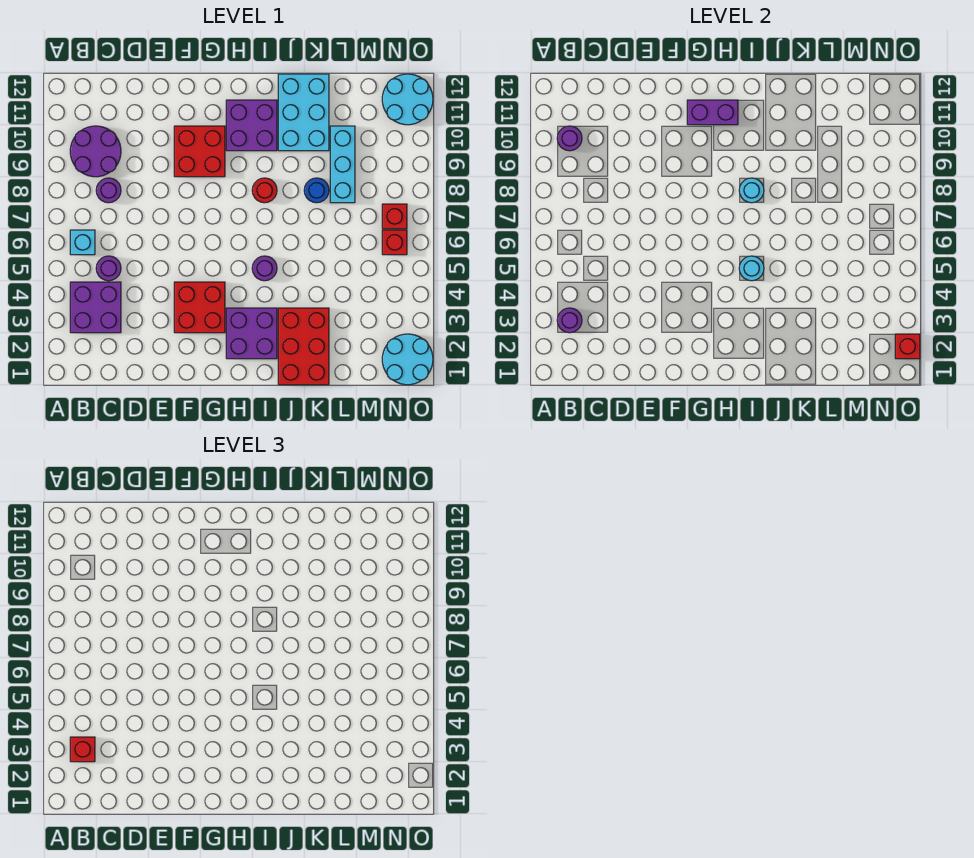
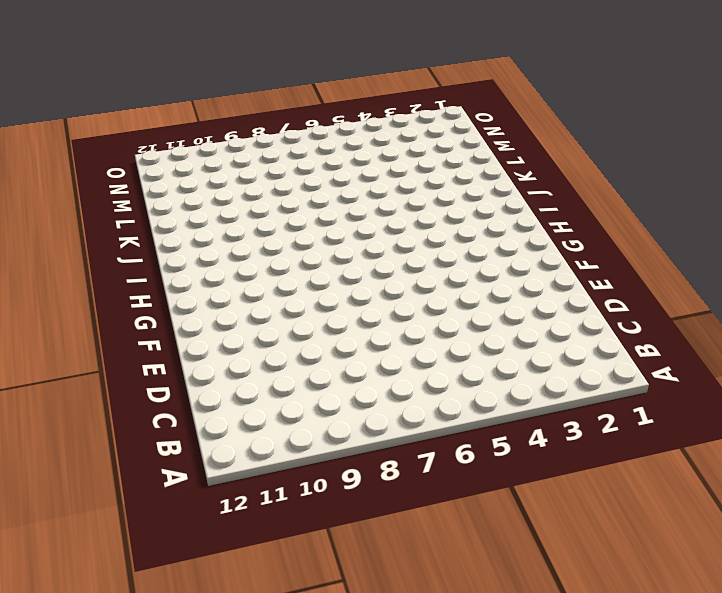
none -> purple 2x2 brick [70,282,121,333]
none -> cyan 1x1 brick [70,230,95,255]
none -> purple 2x2 round brick [70,126,121,177]

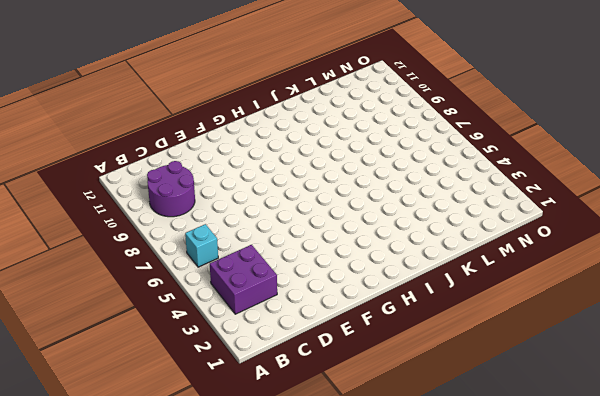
none -> purple 1x1 round brick [96,256,121,281]
none -> purple 1x1 round brick [96,178,121,203]
none -> red 2x2 brick [174,282,225,333]

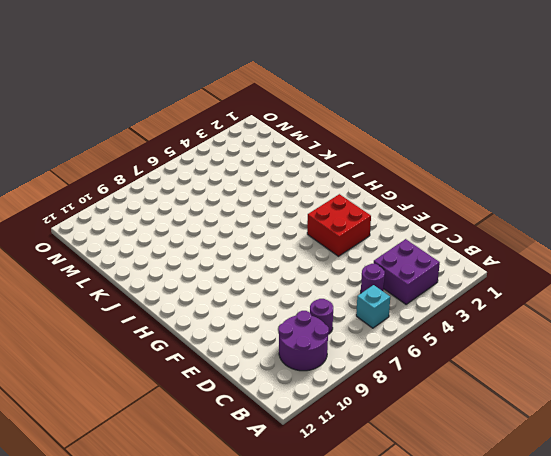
none -> red 2x2 brick [174,126,225,177]
none -> purple 2x2 brick [226,308,277,359]
none -> purple 2x2 brick [226,100,277,151]

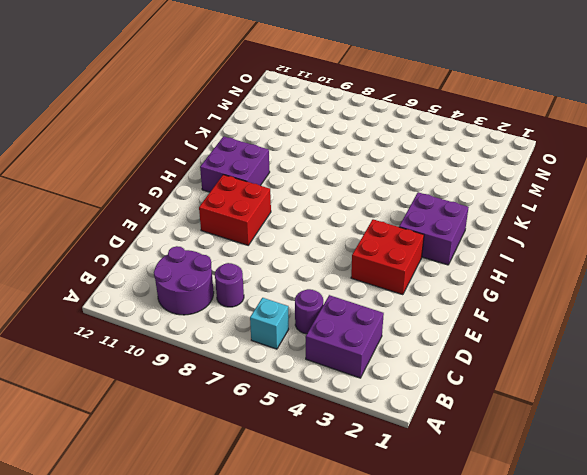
none -> purple 1x1 round brick [252,256,277,281]
none -> red 1x1 round brick [252,178,277,203]
none -> red 2x3 brick [278,308,329,385]

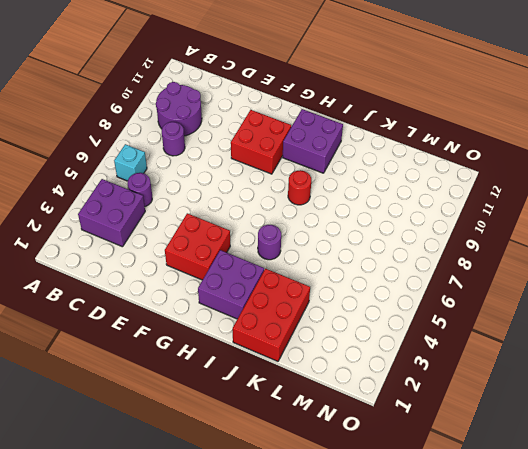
none -> cyan 2x3 brick [278,74,329,151]
none -> blue 1x1 round brick [304,178,329,203]
none -> cyan 1x3 brick [330,126,355,203]

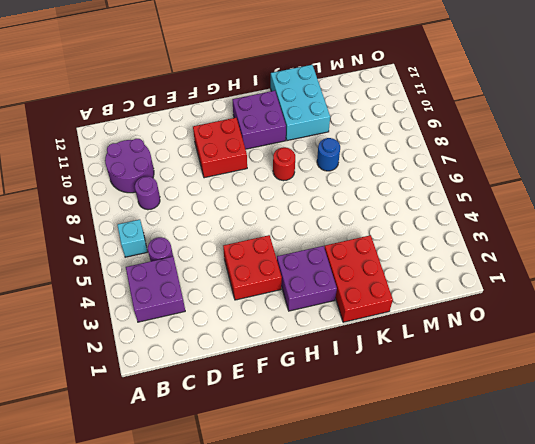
none -> purple 1x1 round brick [252,256,277,281]
none -> cyan 1x3 brick [330,126,355,203]
none -> cyan 2x2 round brick [382,334,433,385]

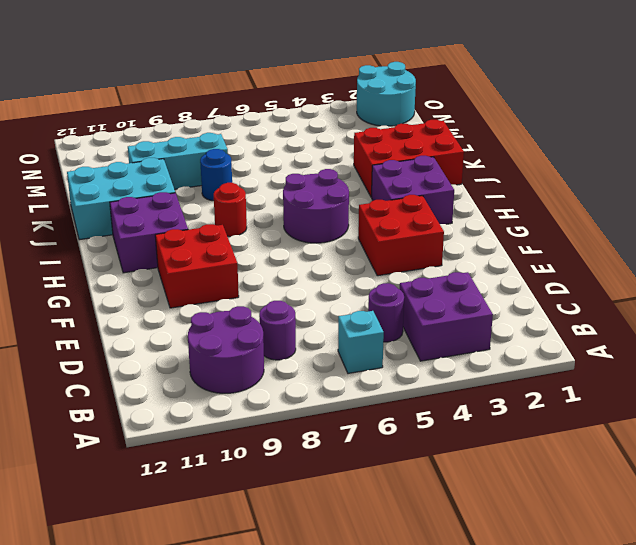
purple 2x2 round brick [283,169,349,243] -> purple 1x1 round brick [252,256,277,281]
none -> red 1x1 brick [382,230,407,255]
none -> red 1x1 brick [382,204,407,229]
none -> cyan 2x2 round brick [382,74,433,125]

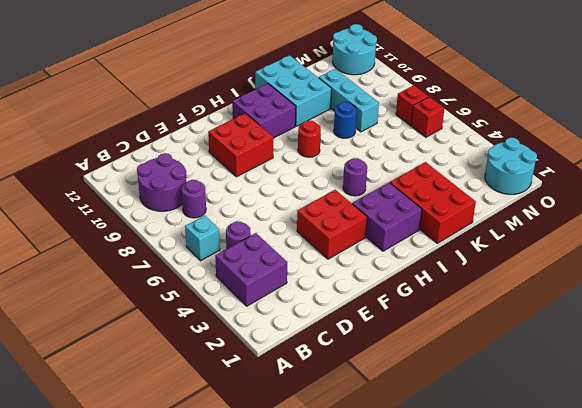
none -> purple 1x1 round brick [557,308,582,333]
none -> purple 1x1 round brick [557,126,582,151]
none -> purple 1x2 brick [687,100,738,125]

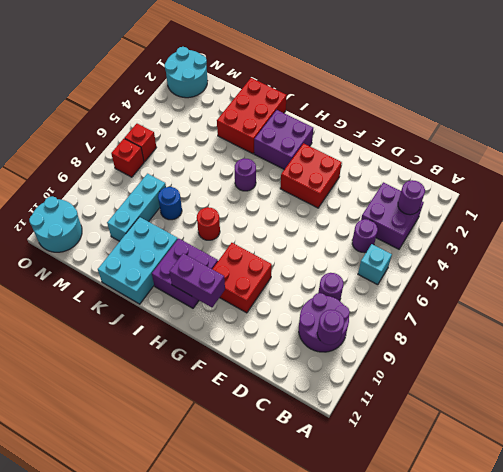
none -> cyan 1x1 round brick [739,256,764,281]
none -> cyan 1x1 round brick [739,178,764,203]
none -> red 1x1 brick [895,334,920,359]

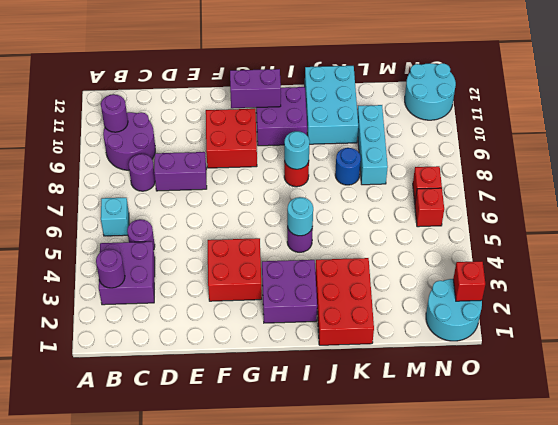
purple 1x2 brick [154,152,207,191] -> none
none -> red 1x1 brick [70,737,95,762]

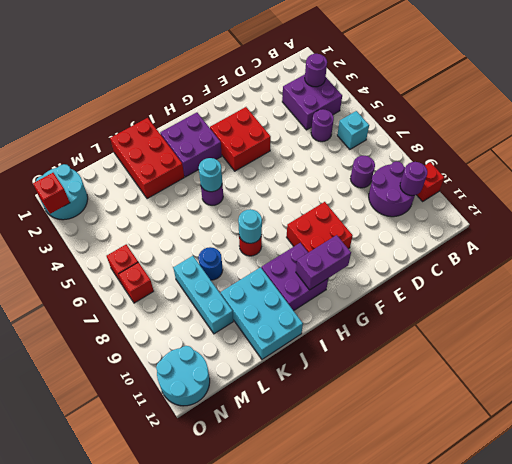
red 1x1 brick [417,162,444,202] -> red 1x1 brick moved to [70,737,95,762]

